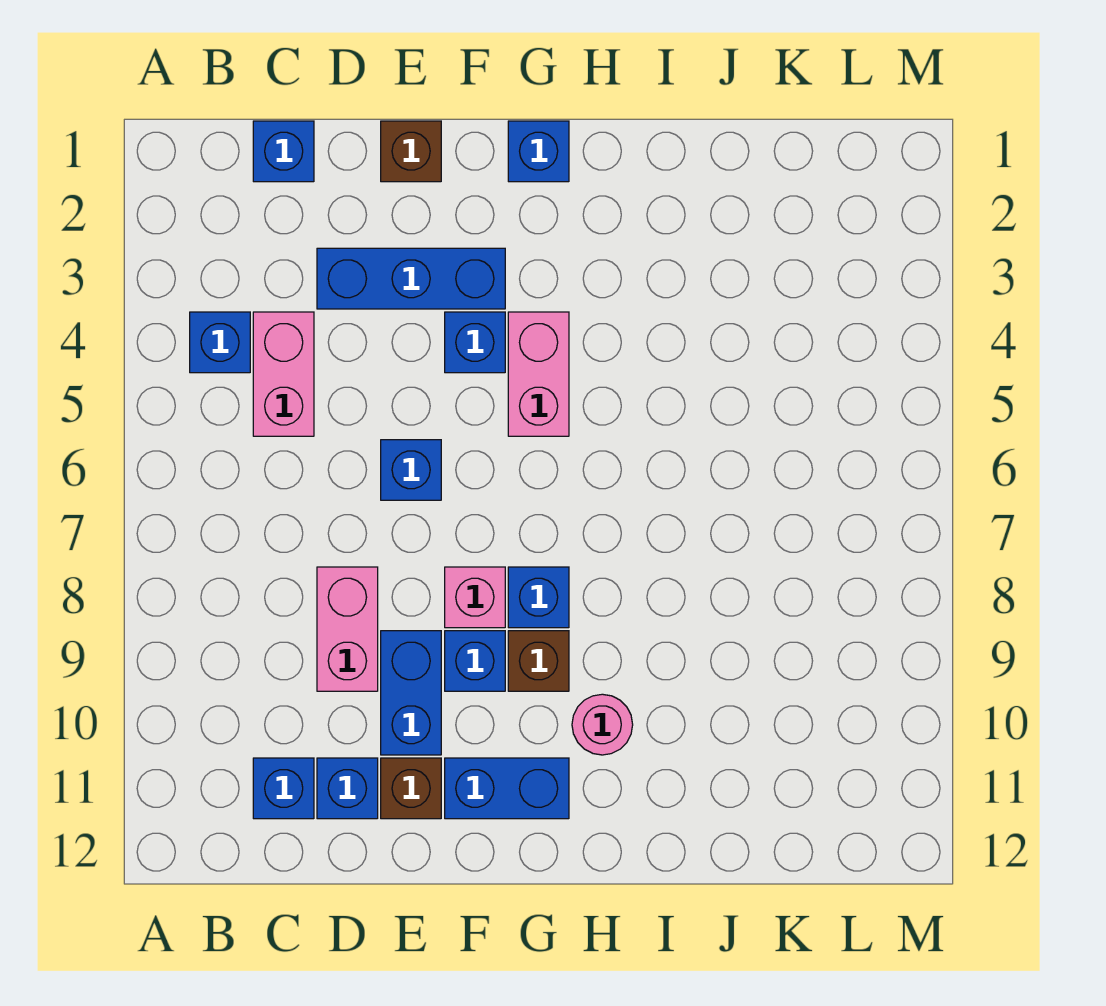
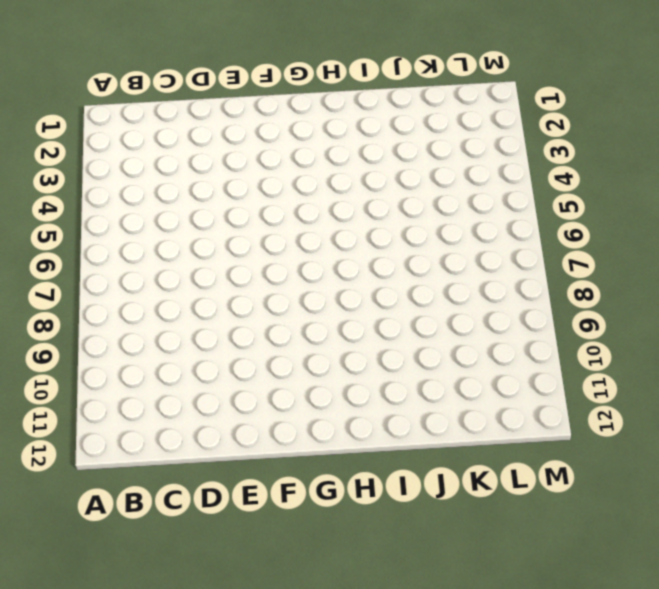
none -> blue 1x1 brick [190,312,250,373]
none -> blue 1x1 brick [253,121,314,182]
none -> pink 1x2 brick [253,312,314,436]

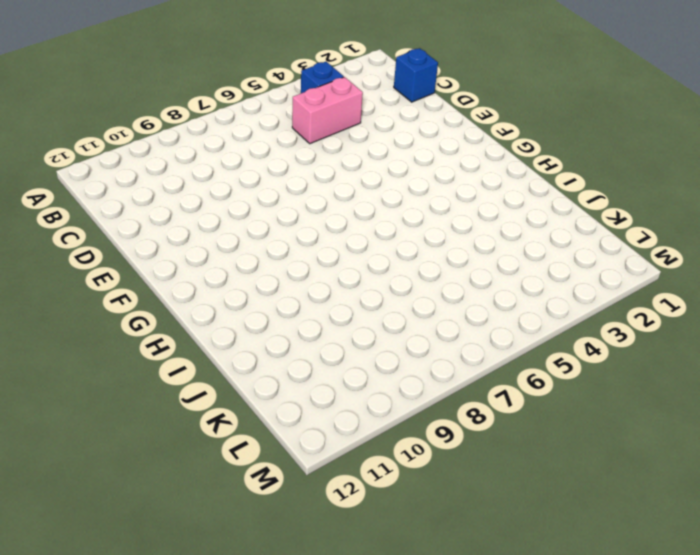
none -> blue 1x1 brick [253,758,314,819]
none -> blue 1x3 brick [317,248,505,309]
none -> pink 1x2 brick [317,567,378,691]

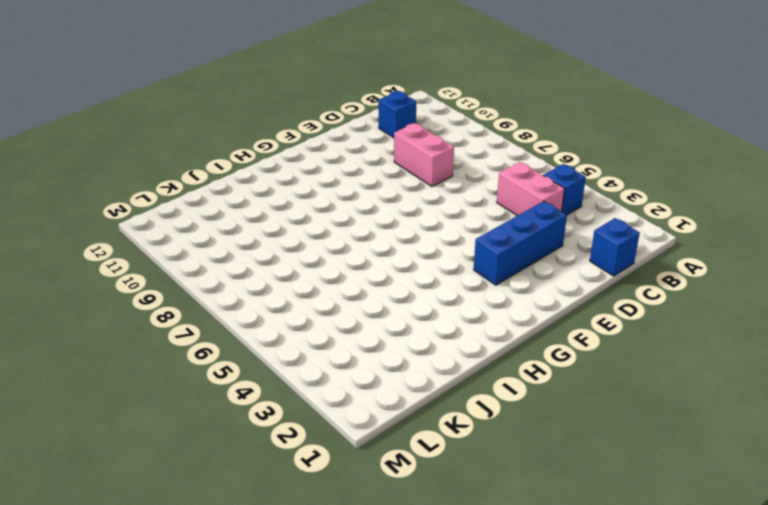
none -> blue 1x1 brick [317,758,378,819]
none -> brown 1x1 brick [381,121,441,182]
none -> blue 1x1 brick [381,440,441,500]

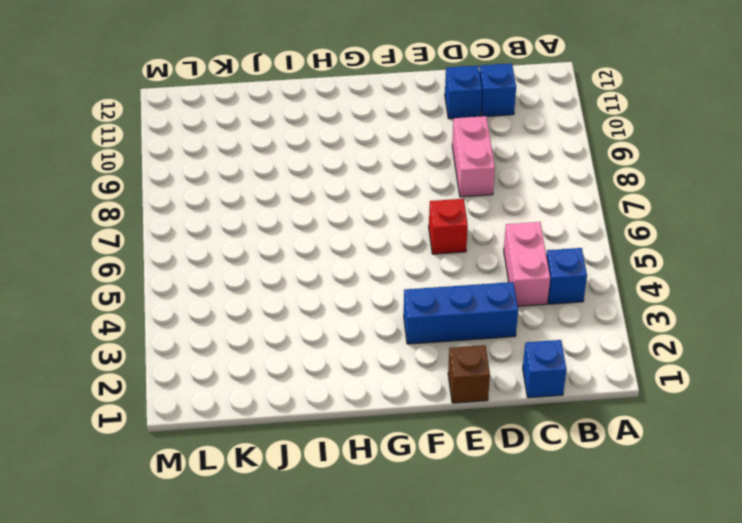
red 1x1 brick [429,199,468,254] -> blue 1x1 brick [381,440,441,500]
none -> blue 1x2 brick [381,631,441,755]
none -> brown 1x1 brick [381,758,441,819]
none -> blue 1x1 brick [445,312,505,373]

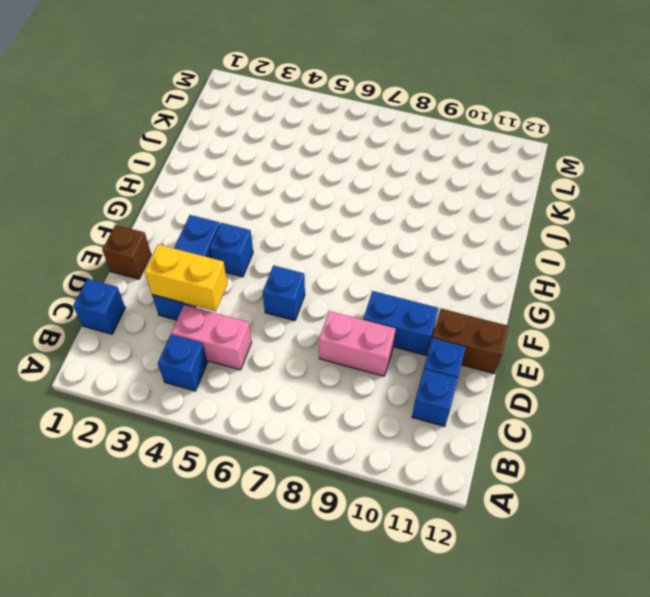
yellow 1x2 brick [145,245,227,311] -> none
brown 1x2 brick [432,309,508,374] -> brown 1x1 brick [381,758,441,819]
none -> pink 1x1 brick [445,567,505,628]
none -> blue 1x1 brick [445,631,505,691]
none -> blue 1x2 brick [445,758,569,819]

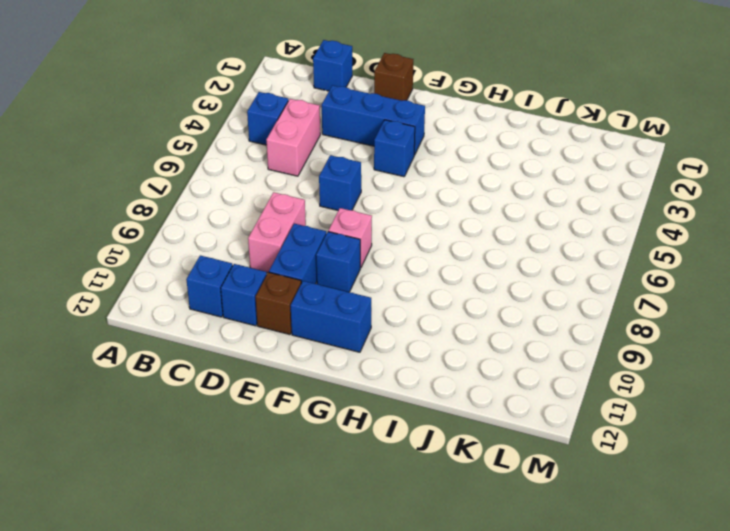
none -> blue 1x1 brick [508,121,569,182]
none -> pink 1x2 brick [508,312,569,436]
none -> blue 1x1 brick [508,567,569,628]

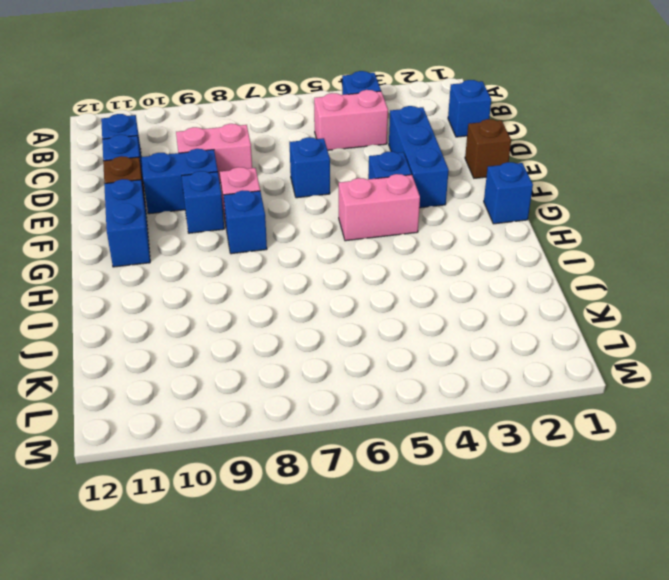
none -> brown 1x1 brick [508,631,569,691]
none -> pink 1x1 round brick [572,694,633,755]

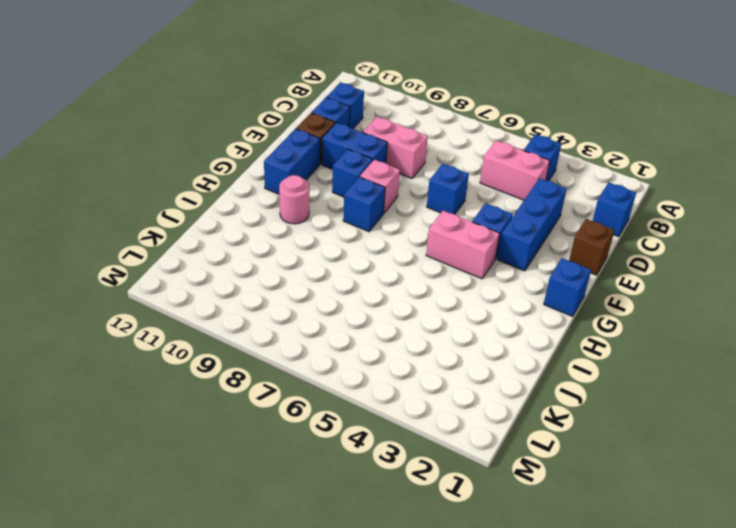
none -> brown 1x1 brick [508,631,569,691]

